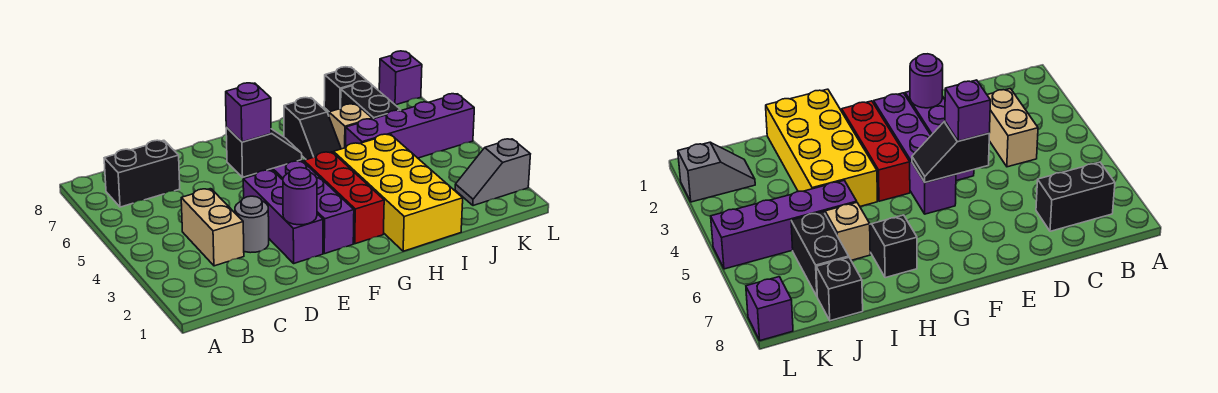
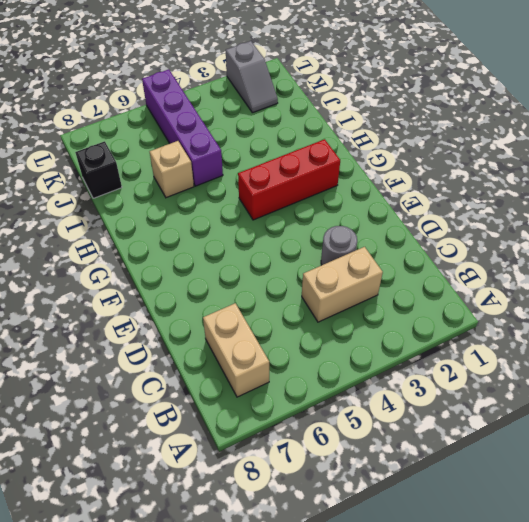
tan 1x2 brick [203,303,269,397] -> black 1x2 brick [104,140,180,207]
none -> purple 1x3 brick [243,170,323,263]
none -> purple 1x4 brick [268,160,354,254]
none -> yellow 2x4 brick [334,134,463,251]

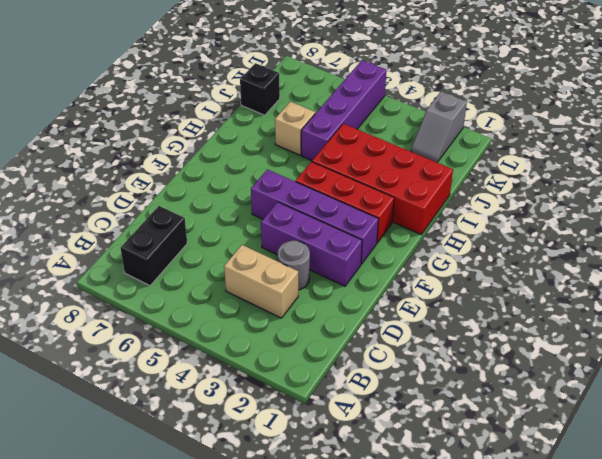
red 2x4 brick [312,124,453,234] -> yellow 2x4 brick [334,134,463,251]
none -> black 1x2 slope [284,97,341,160]
none -> black 1x2 brick [341,81,401,119]
none -> purple 1x1 brick [379,51,422,105]

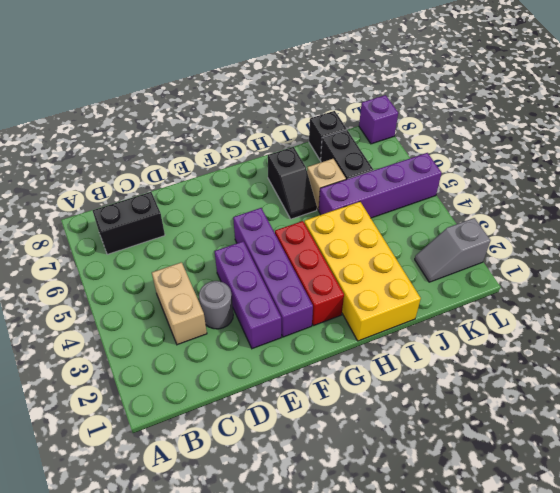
none -> purple 1x1 round brick [283,168,317,225]
none -> black 1x2 slope [226,128,302,177]
none -> purple 1x1 brick [226,83,271,142]

